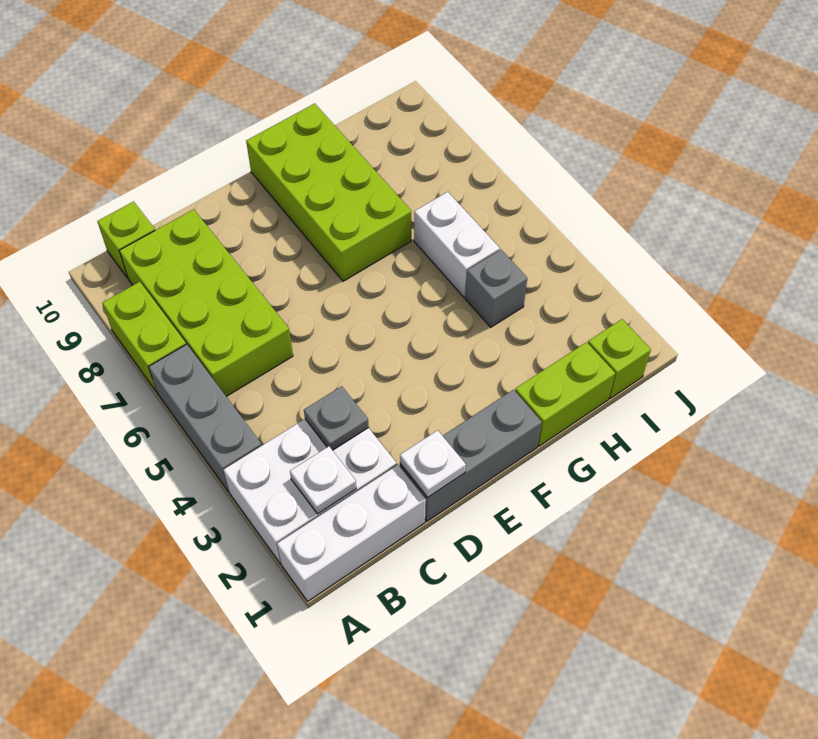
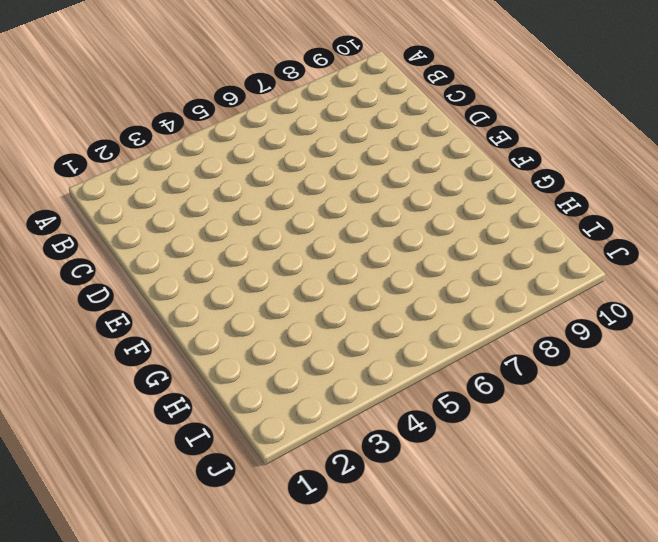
none -> white 1x3 brick [277,465,426,601]
none -> white 2x3 brick [224,419,397,564]
none -> grey 1x3 brick [149,344,262,492]

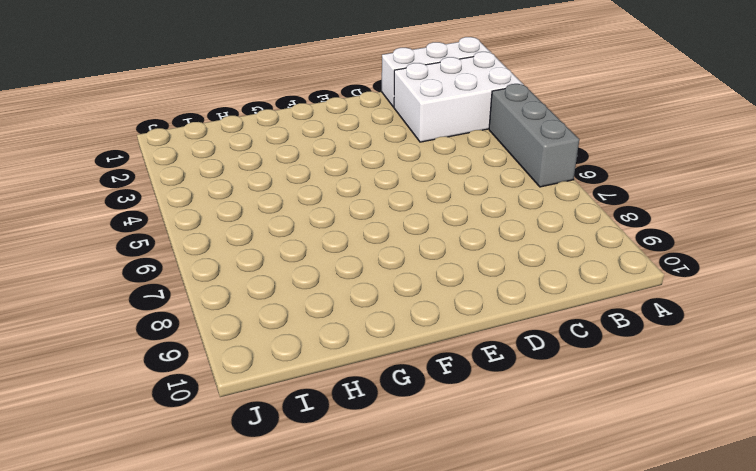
none -> lime 1x2 brick [103,282,186,392]
none -> lime 2x4 brick [119,209,293,397]
none -> lime 1x1 brick [97,202,155,278]

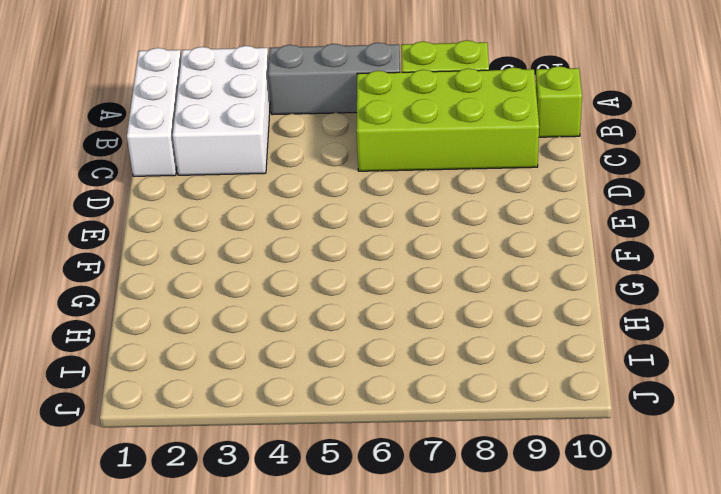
none -> grey 1x3 brick [400,390,542,521]
none -> lime 2x4 brick [246,103,411,281]
none -> lime 1x2 brick [515,342,615,446]

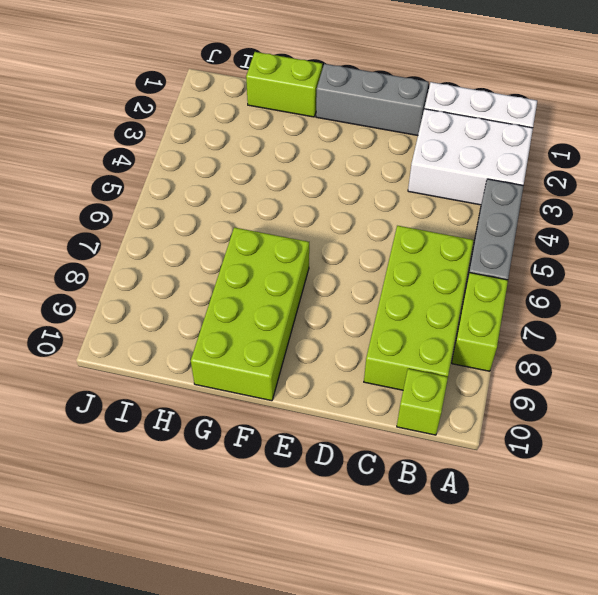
none -> grey 1x1 brick [465,250,527,327]
none -> white 1x2 brick [414,192,500,298]
none -> lime 1x1 brick [588,319,651,398]

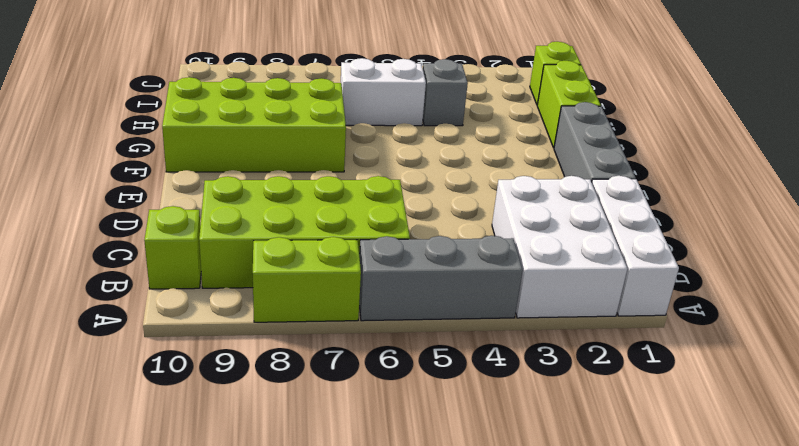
none -> white 1x1 plate [290,446,356,514]
none -> grey 1x1 plate [304,386,369,450]
none -> white 1x1 plate [400,430,466,497]

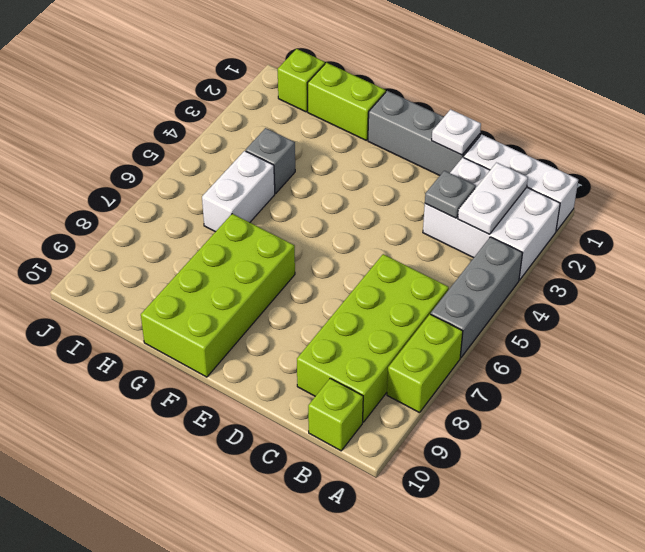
white 1x2 plate [458,163,528,234] -> white 1x1 plate [290,446,356,514]

